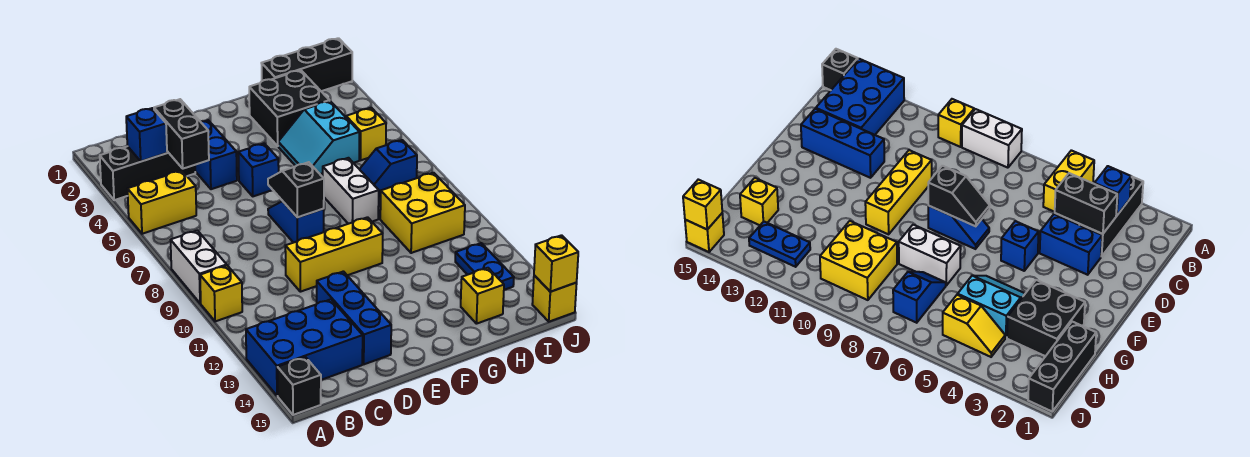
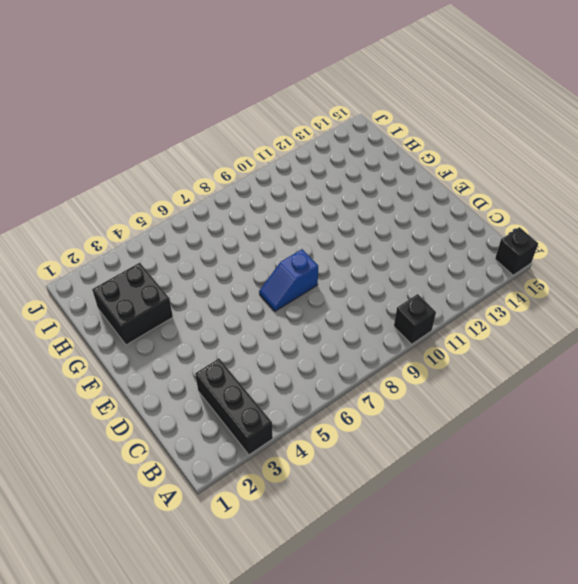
black 1x1 brick [394,294,436,344] -> yellow 1x1 brick [200,266,242,321]
none -> yellow 1x2 brick [128,171,196,234]
none -> white 1x2 brick [171,231,227,303]
none -> blue 2x3 brick [246,299,363,396]

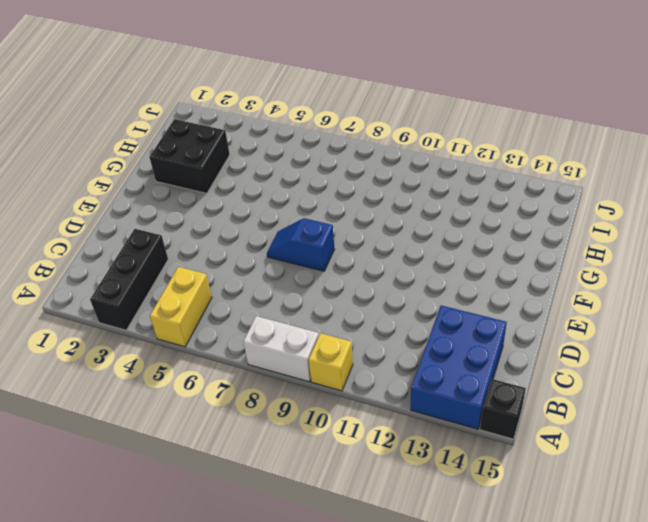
none -> blue 1x2 brick [195,120,237,189]
none -> yellow 1x3 brick [285,217,383,292]
none -> blue 1x3 brick [316,271,391,364]

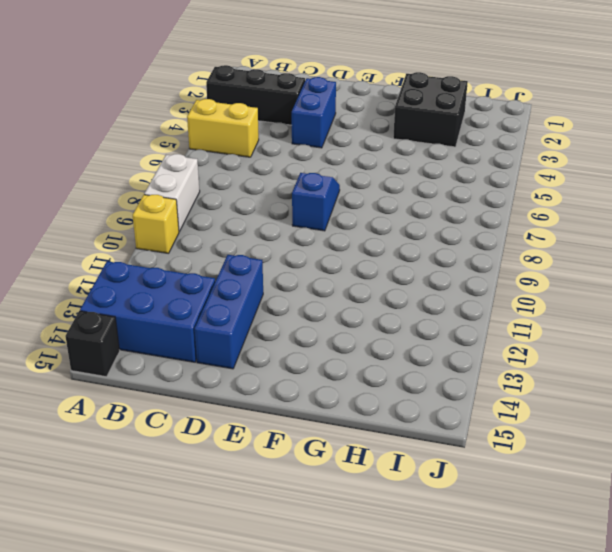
none -> yellow 1x3 brick [285,217,383,292]
none -> blue 1x1 brick [238,143,279,196]
none -> cyan 2x2 slope [278,101,360,174]

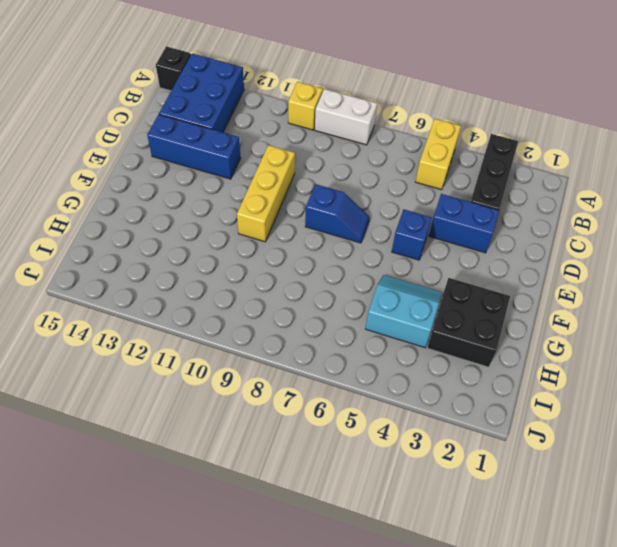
none -> white 1x2 brick [323,158,379,224]
none -> black 1x3 brick [261,38,352,91]
none -> blue 1x2 slope [360,140,417,197]

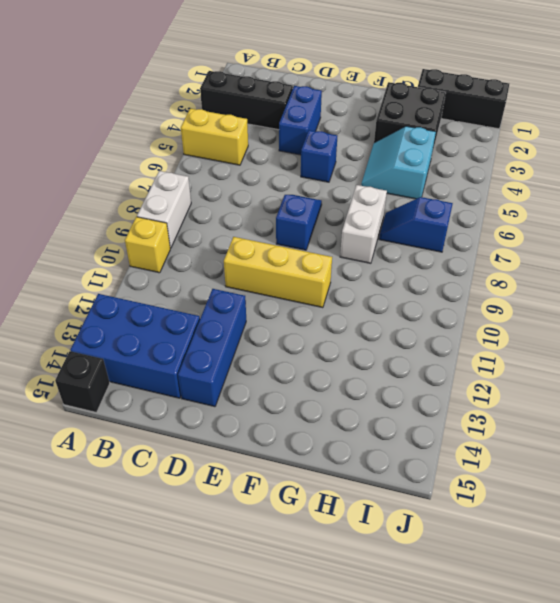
none -> yellow 2x2 brick [380,173,465,253]
none -> yellow 1x1 brick [461,268,504,324]
none -> yellow 1x2 slope [345,108,386,160]

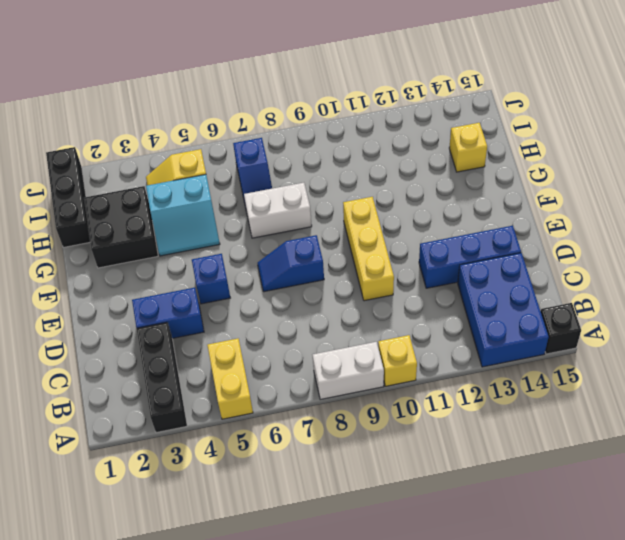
none -> yellow 2x2 brick [380,173,465,253]
none -> blue 1x2 plate [455,243,514,290]
none -> yellow 1x1 brick [532,275,577,322]

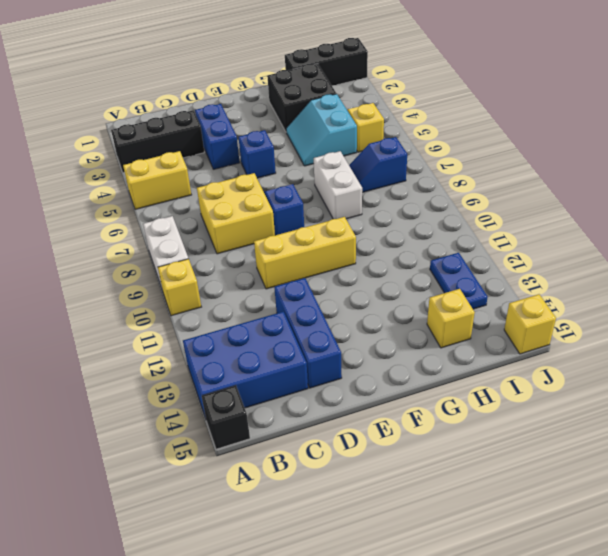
yellow 2x2 brick [197,173,275,254] -> yellow 2x2 brick moved to [380,173,465,253]
none -> blue 1x1 brick [126,108,167,161]
none -> black 1x2 brick [154,99,209,169]
none -> black 1x2 slope [268,162,324,217]

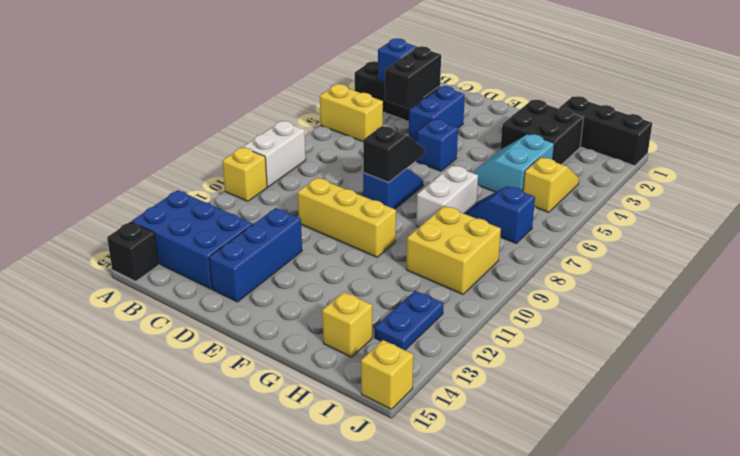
none -> yellow 1x1 brick [534,235,578,292]

